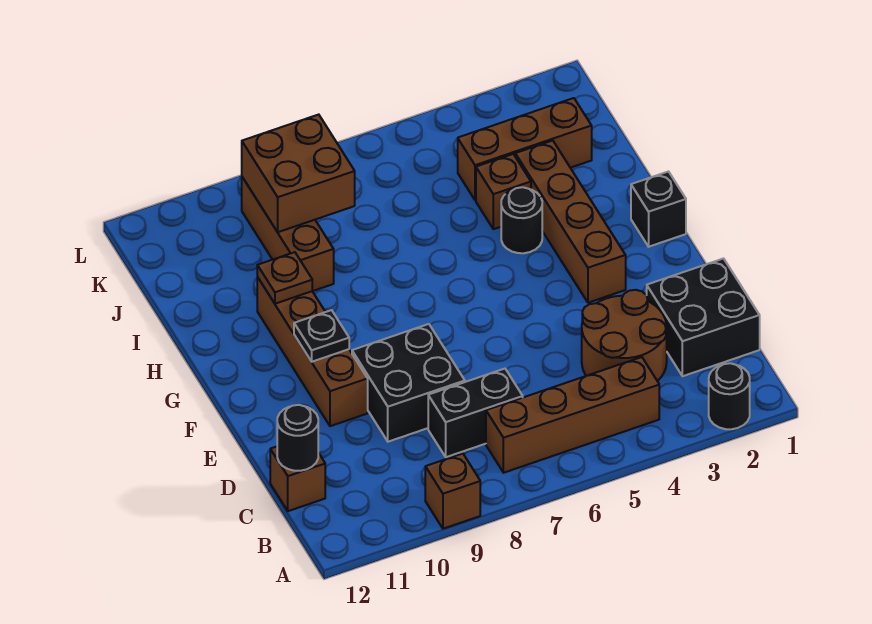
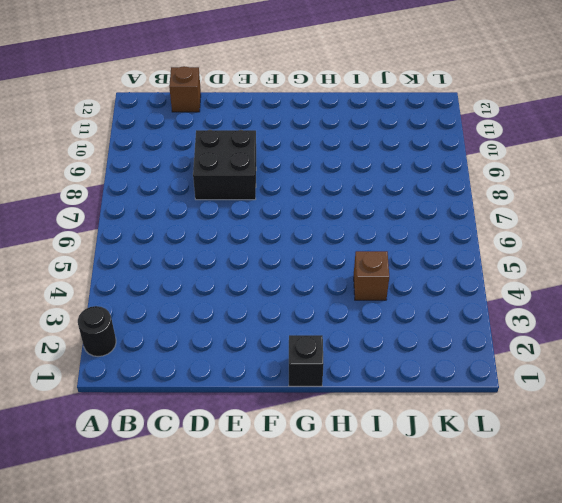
none -> brown 1x1 brick [425,454,480,529]
none -> brown 1x4 brick [486,357,659,473]
none -> black 2x2 brick [647,259,760,376]

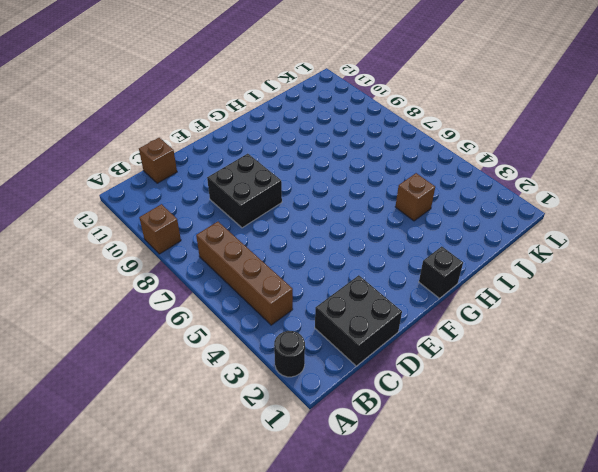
none -> brown 2x2 round brick [582,290,667,381]
none -> black 1x2 brick [428,369,523,457]
none -> brown 1x4 brick [257,277,368,426]

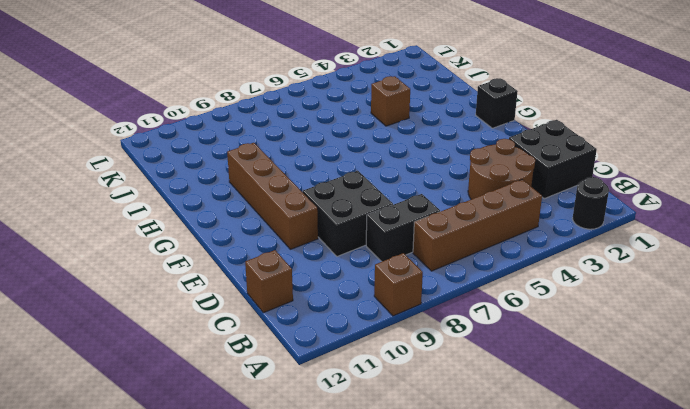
none -> brown 1x4 brick [515,141,626,303]
none -> black 1x1 round brick [501,187,542,253]
none -> brown 1x3 brick [242,177,334,291]

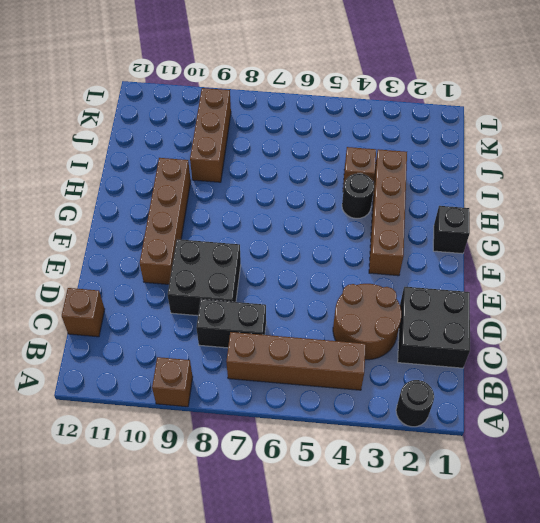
none -> brown 1x3 brick [458,98,592,200]
none -> black 1x1 round brick [277,405,318,471]
none -> black 1x1 plate [294,310,349,362]

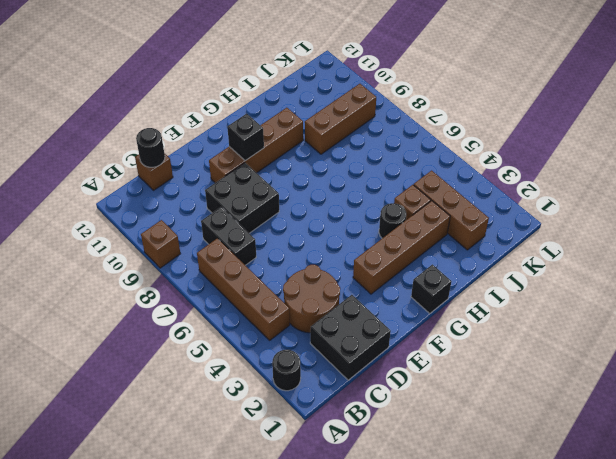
black 1x1 brick [227,114,264,161] -> black 1x1 plate [294,310,349,362]
none -> brown 1x1 plate [257,252,312,304]
none -> brown 2x2 brick [242,115,355,232]

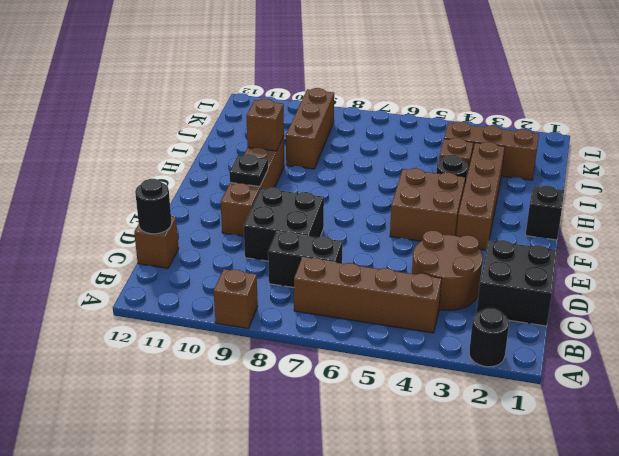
brown 2x2 brick [390,168,465,241] -> brown 2x2 brick moved to [242,115,355,232]
brown 1x1 brick [246,99,284,151] -> brown 1x1 plate [257,252,312,304]

